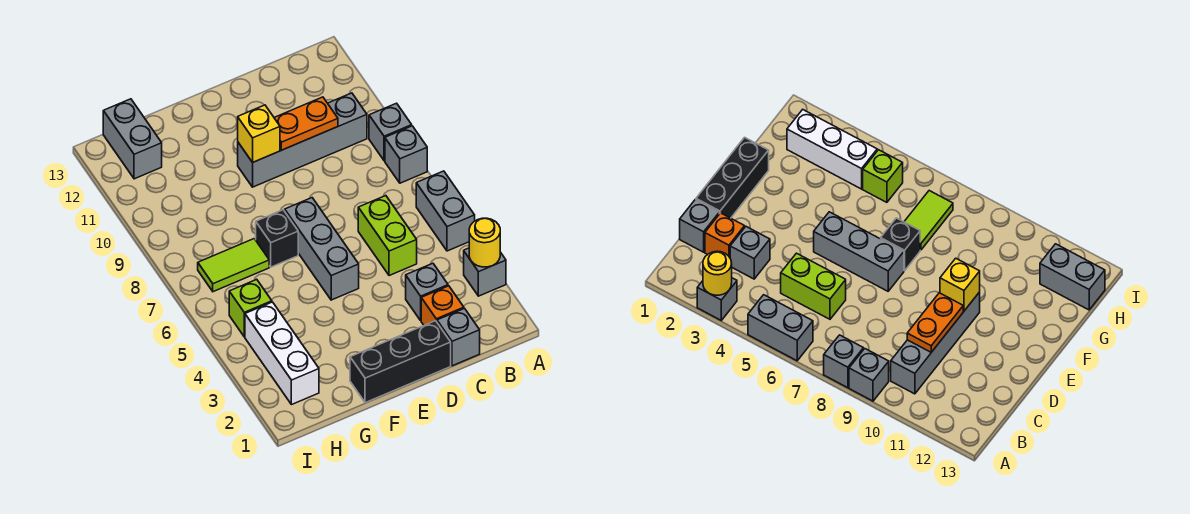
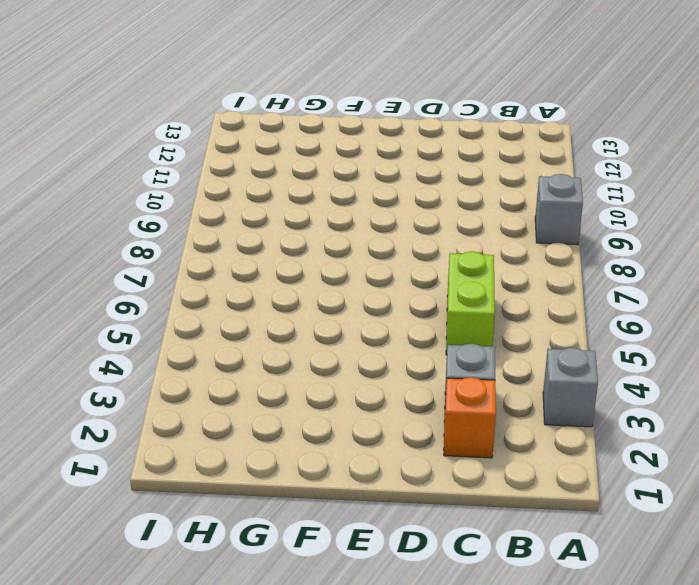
none -> grey 1x2 brick [416,171,475,251]
none -> grey 1x1 brick [385,126,427,183]
none -> grey 1x4 brick [238,93,367,187]

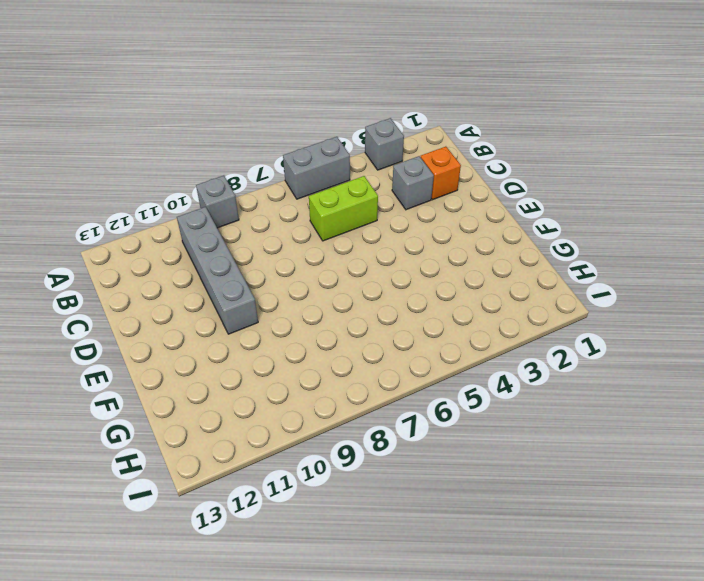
none -> grey 1x1 brick [385,126,427,183]
none -> grey 1x1 brick [437,309,480,366]
none -> black 1x3 brick [350,321,451,403]

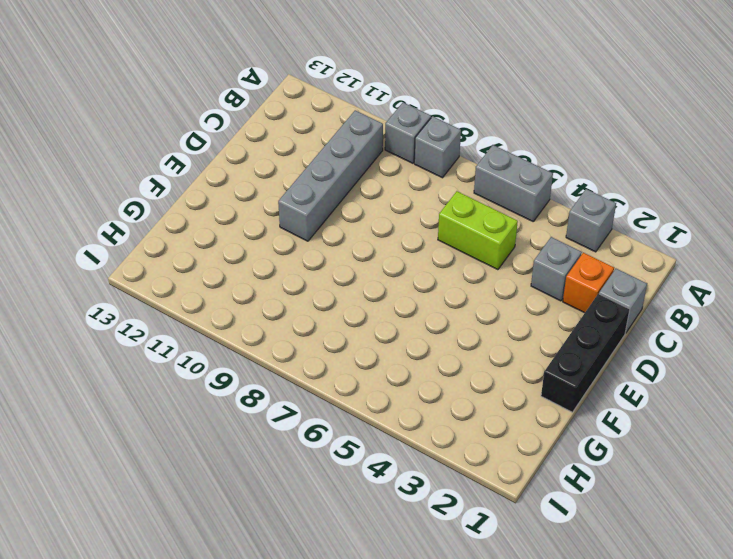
none -> grey 1x3 brick [285,198,359,300]
none -> black 1x1 brick [256,210,298,267]
none -> lime 1x2 tile [198,239,269,292]

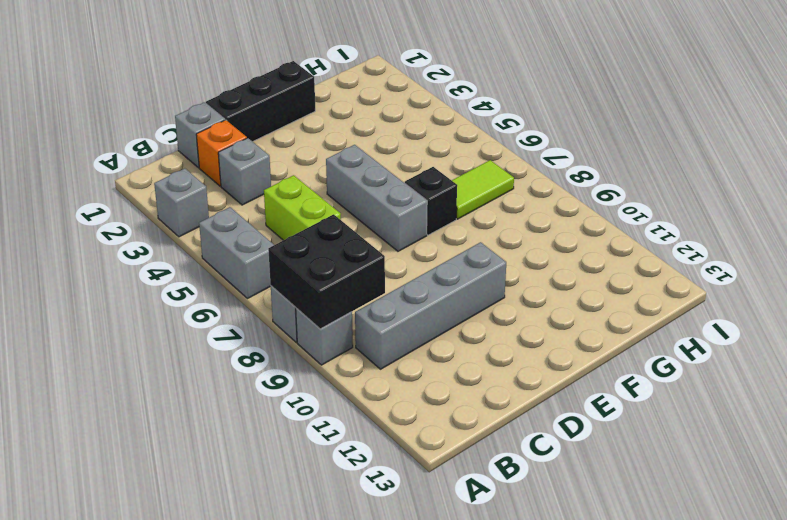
black 2x2 brick [268,214,385,329] -> none
none -> white 1x3 brick [245,302,319,405]
none -> lime 1x1 brick [229,279,272,337]
none -> grey 1x2 brick [103,99,162,179]

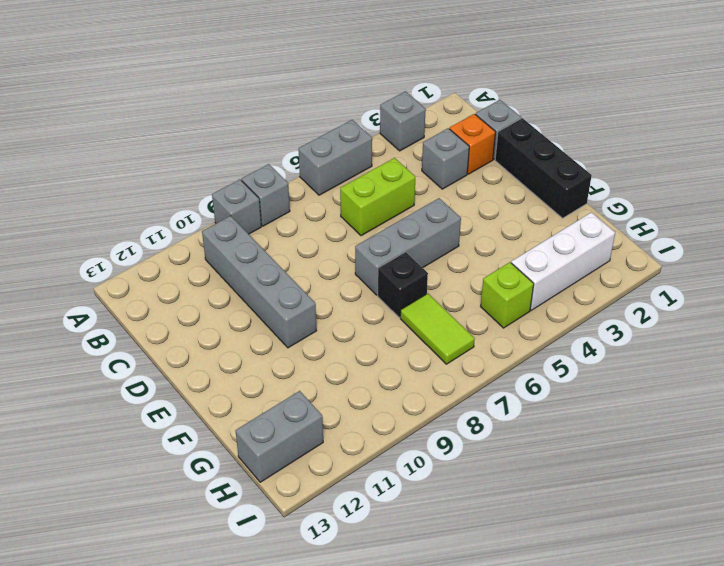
none -> yellow 1x1 round brick [469,218,500,267]
none -> orange 1x2 plate [274,97,338,150]
none -> yellow 1x1 brick [238,105,280,162]

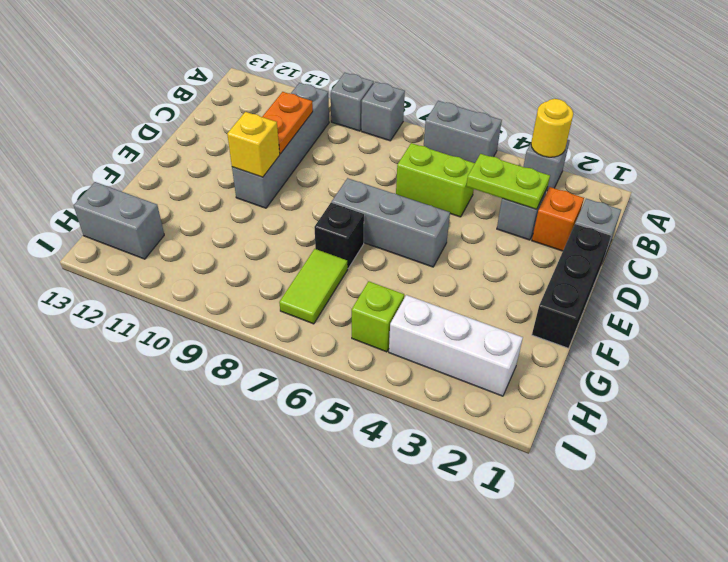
lime 1x2 plate [467,154,550,209] -> none

